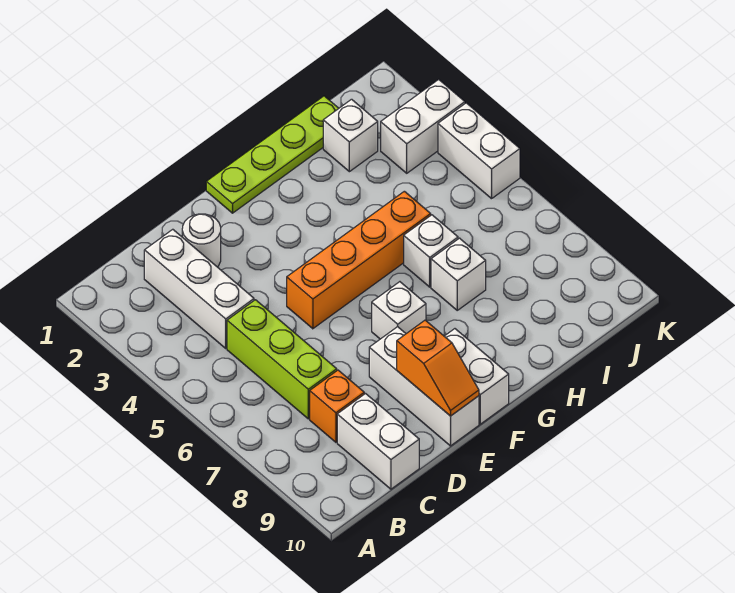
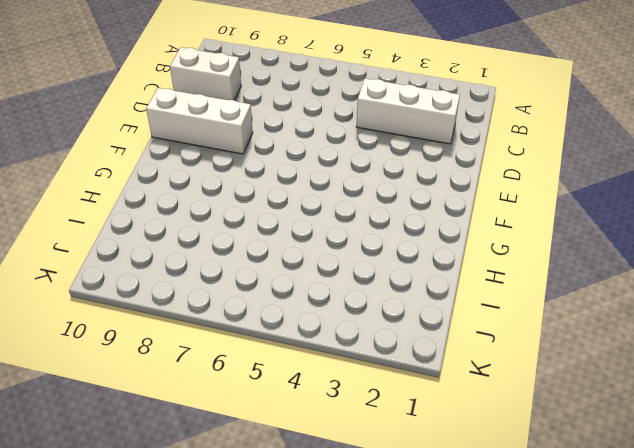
none -> lime 1x3 brick [227,300,337,419]
none -> orange 1x1 brick [310,370,364,442]
none -> white 1x1 round brick [182,214,221,267]

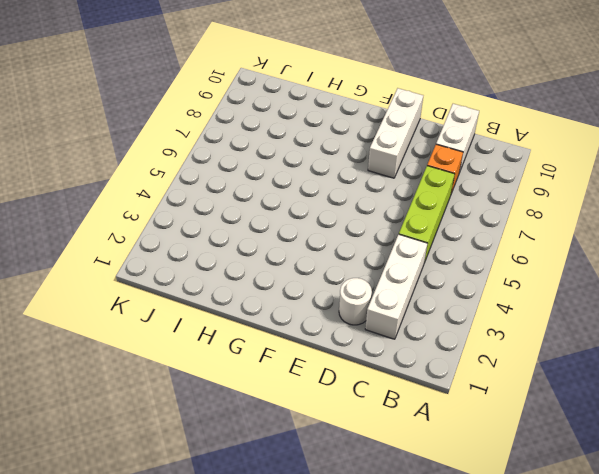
none -> orange 1x4 brick [287,191,431,329]
none -> lime 1x4 plate [206,96,339,213]
none -> white 1x1 brick [372,282,426,339]

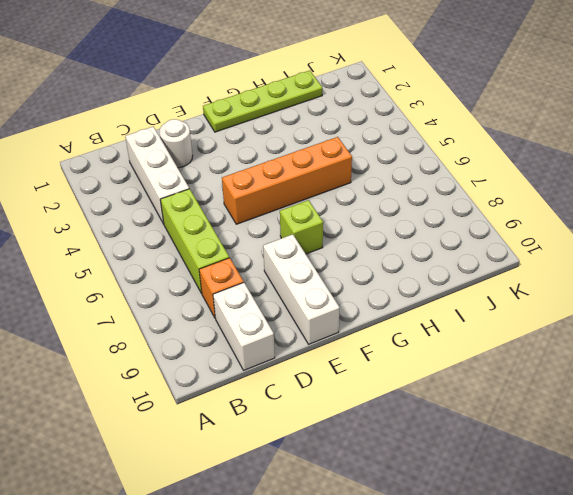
lime 1x1 brick [280,200,323,254] -> white 1x1 brick [372,282,426,339]
none -> white 1x2 brick [444,329,509,424]
none -> white 1x1 brick [404,215,458,287]
none -> white 1x1 brick [431,238,486,310]

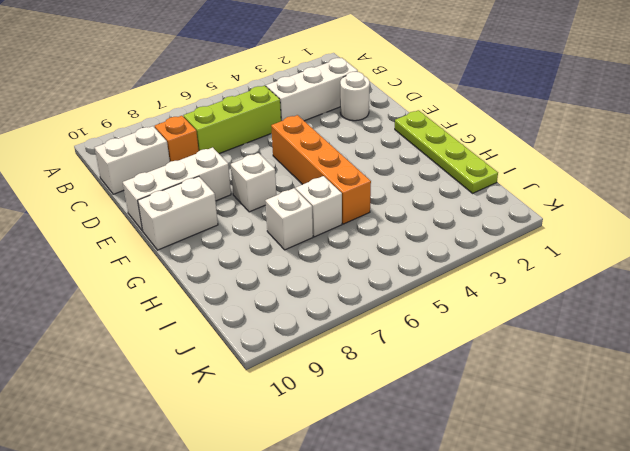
none -> white 1x1 brick [323,99,378,172]
none -> white 1x2 brick [381,79,465,173]
none -> white 1x2 brick [438,103,520,199]

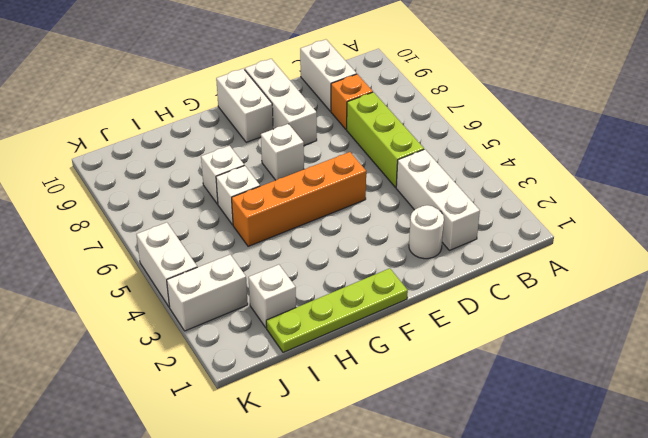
none -> orange 1x2 slope [397,320,479,416]

